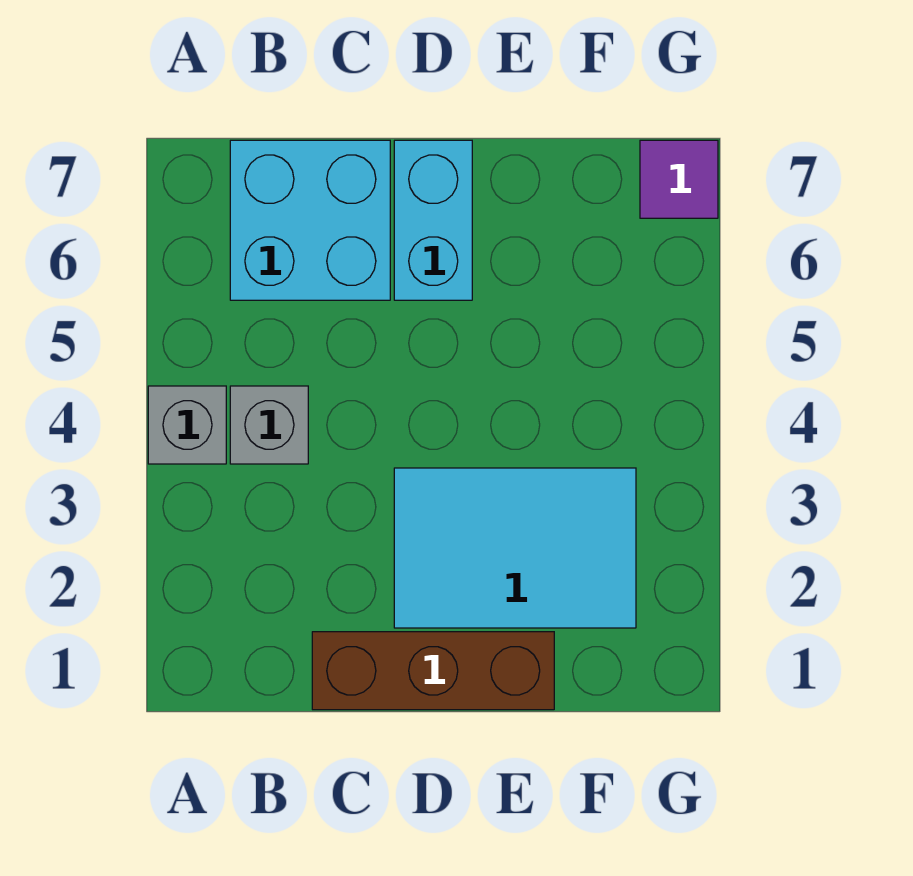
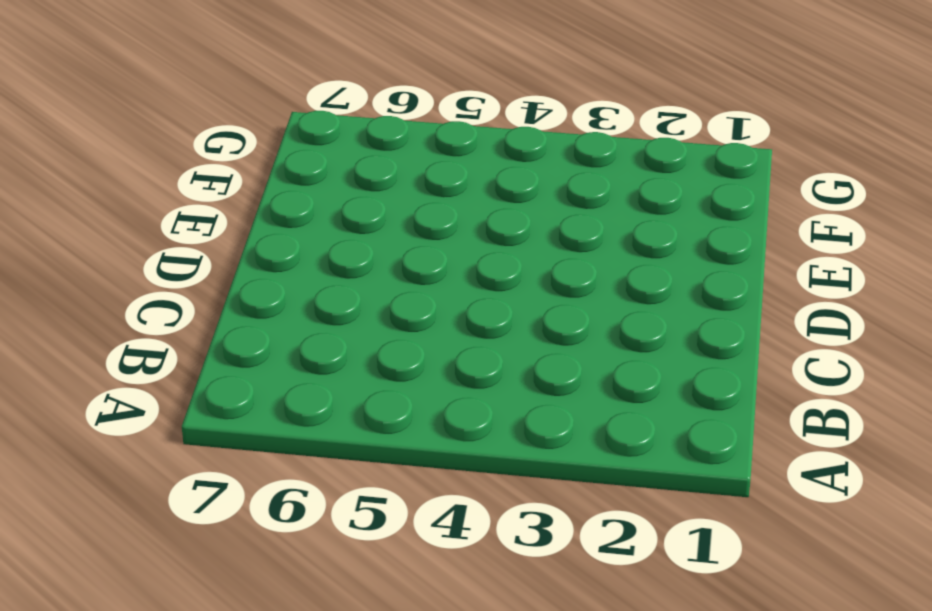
none -> grey 1x1 brick [148,386,226,464]
none -> grey 1x1 brick [230,386,308,464]

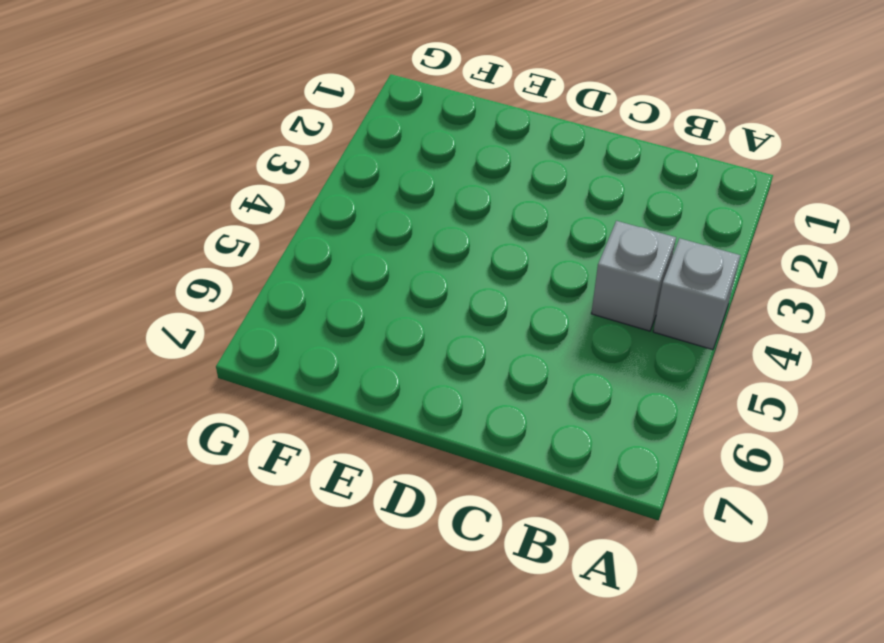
none -> cyan 2x2 brick [230,140,390,300]
none -> brown 1x3 brick [312,632,554,710]

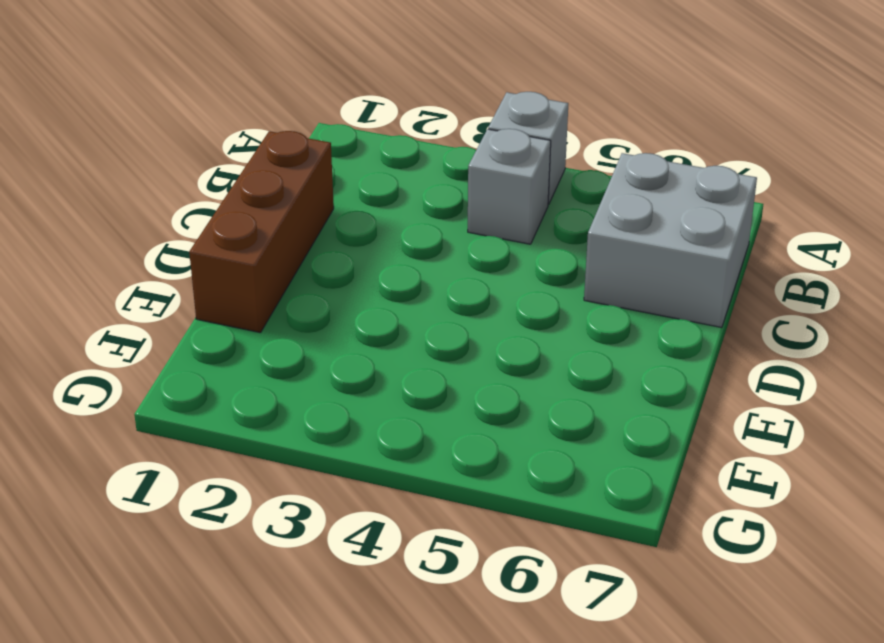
grey 2x2 brick [584,153,757,328] -> cyan 2x2 brick [230,140,390,300]
none -> cyan 2x3 tile [394,468,636,628]
none -> cyan 1x2 brick [394,140,472,300]

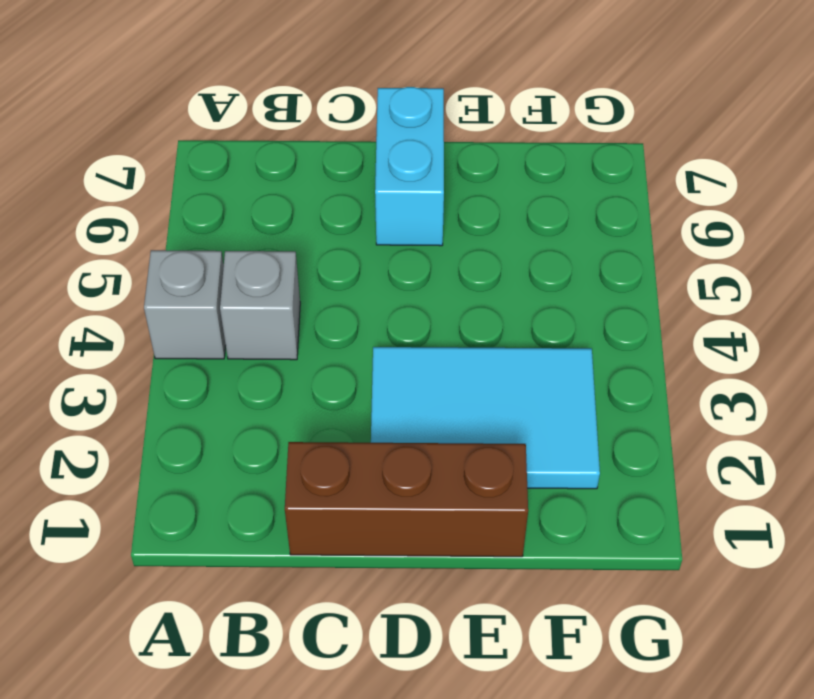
none -> cyan 2x2 brick [230,140,390,300]
none -> purple 1x1 tile [640,140,718,218]

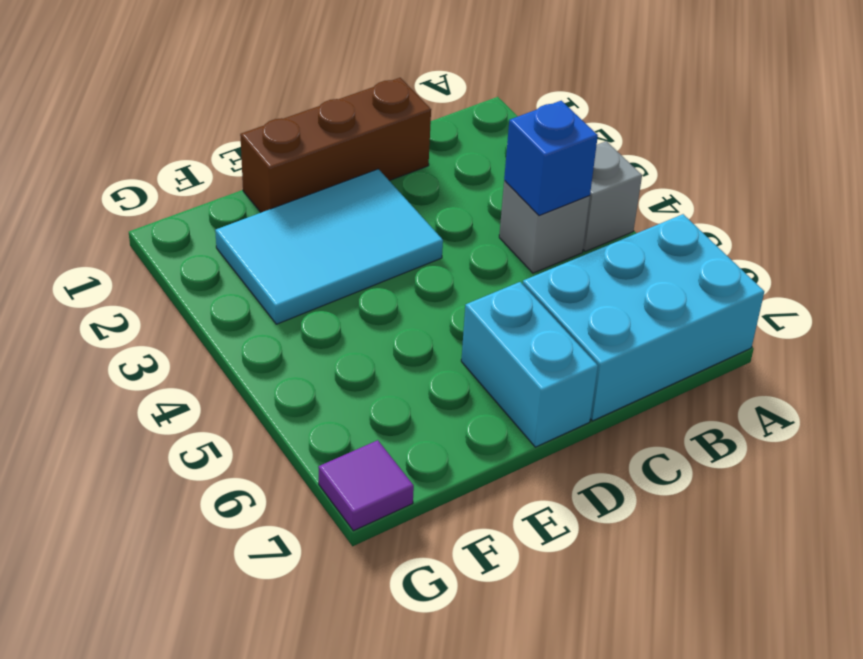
cyan 2x3 brick [523,214,764,421] -> cyan 2x2 brick [230,140,390,300]
blue 1x1 brick [504,101,598,216] -> none

